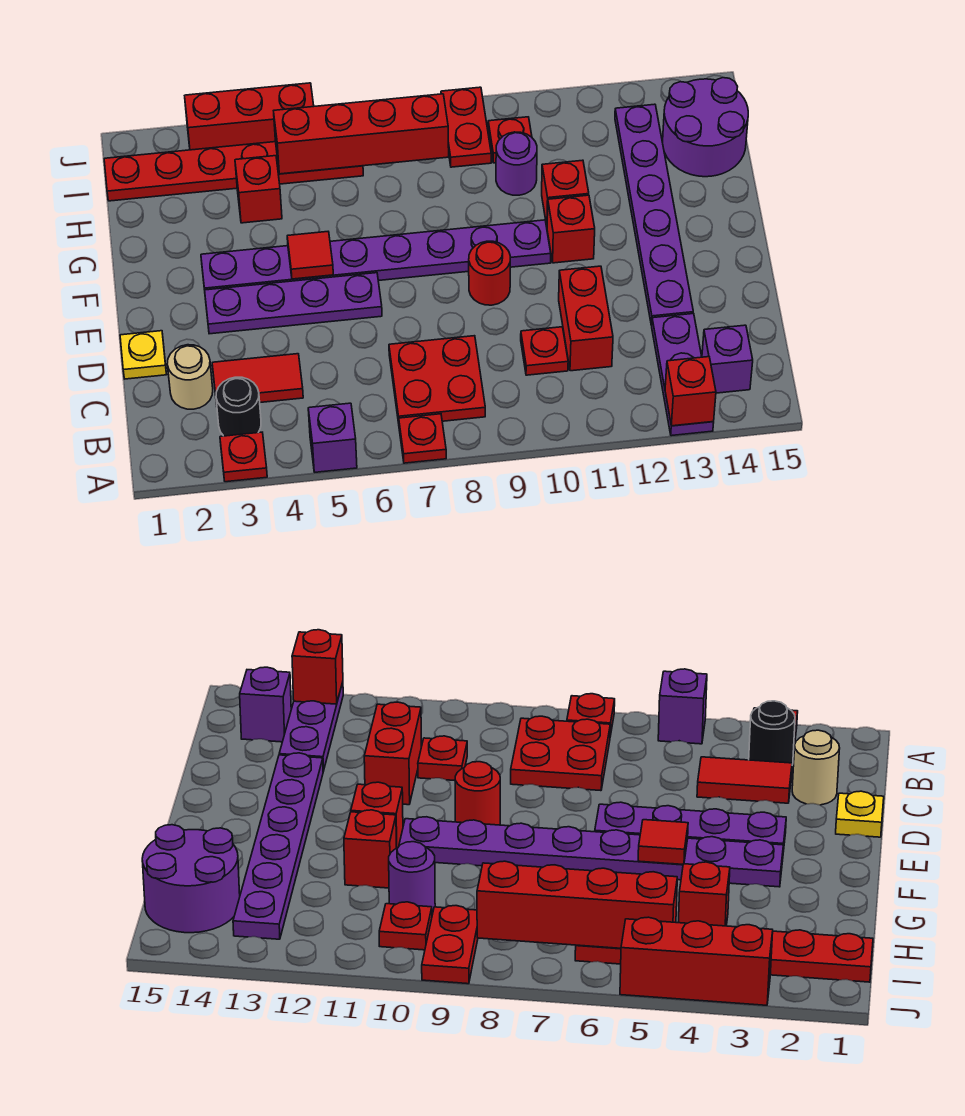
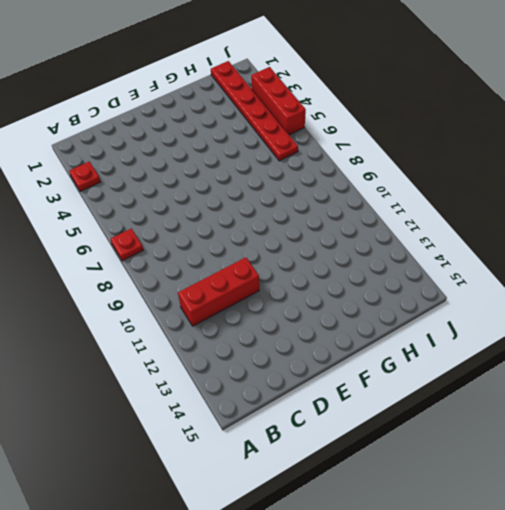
red 1x3 brick [178,257,259,326] -> red 1x2 brick [559,266,613,371]
none -> purple 1x1 brick [308,403,357,472]
none -> purple 1x3 plate [652,313,714,436]
none -> black 1x1 round brick [216,377,261,436]

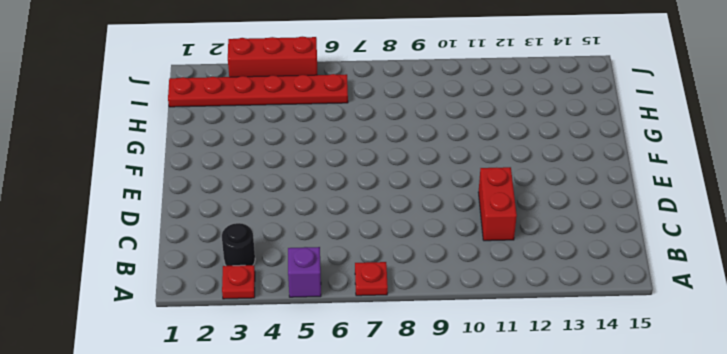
none -> purple 1x3 plate [652,313,714,436]
none -> red 2x2 plate [389,336,485,423]
none -> purple 1x1 brick [702,325,753,393]

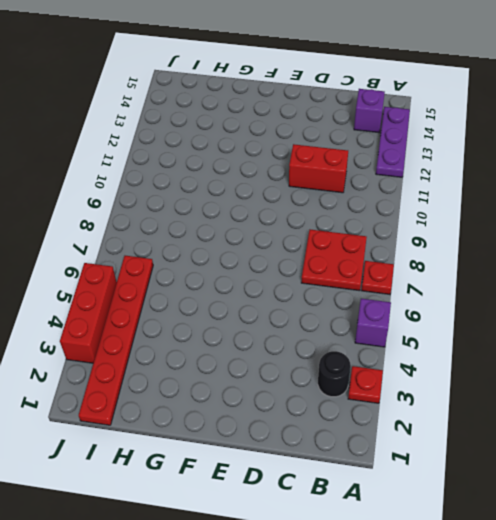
purple 1x3 plate [376,107,410,177] -> purple 1x3 plate turned to [652,313,714,436]
none -> tan 1x1 round brick [167,345,213,409]
none -> red 1x2 tile [212,354,303,404]
none -> red 1x1 plate [521,327,568,375]

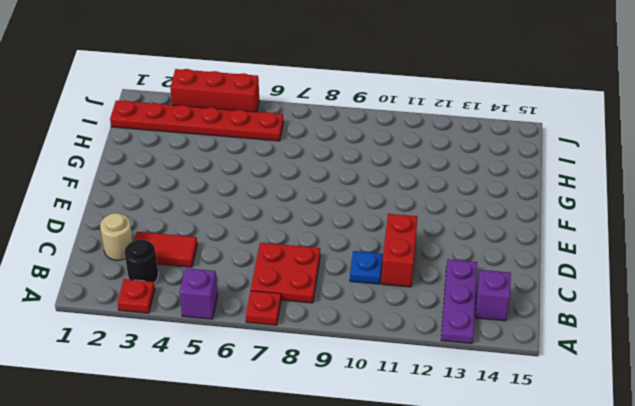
blue 1x1 plate [350,251,383,284] -> red 1x1 plate [521,327,568,375]
none -> yellow 1x1 plate [120,331,167,379]
none -> purple 1x6 plate [615,104,693,325]
none -> purple 1x4 plate [205,273,382,334]

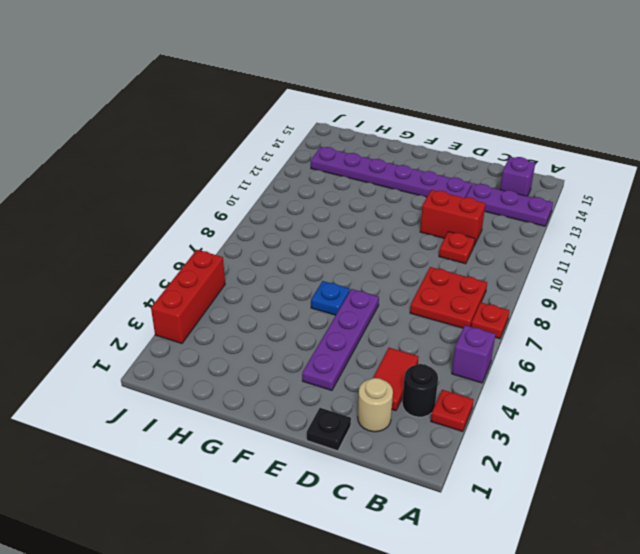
black 1x1 plate [307,408,351,451] -> yellow 1x1 plate [120,331,167,379]
blue 1x1 plate [311,281,350,315] -> purple 1x8 plate [201,220,551,290]
none -> red 1x1 round brick [469,241,510,305]
none -> red 1x1 brick [547,195,595,263]
none -> red 1x1 brick [542,160,589,226]

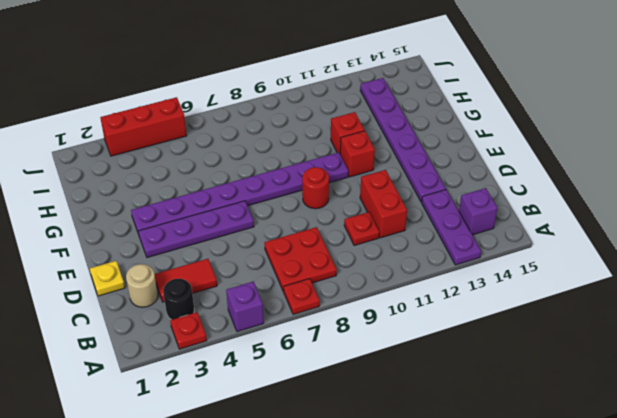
none -> red 1x1 brick [235,156,282,223]
none -> purple 1x1 round brick [496,132,537,195]
none -> purple 2x2 round brick [663,78,748,177]

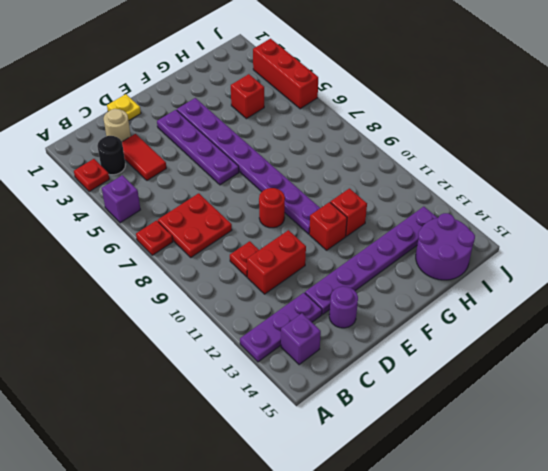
purple 1x1 round brick [329,286,358,328] -> purple 1x1 round brick moved to [496,132,537,195]
none -> red 1x6 plate [104,142,363,201]
none -> red 1x2 plate [441,87,491,167]
none -> red 1x1 plate [488,117,532,163]

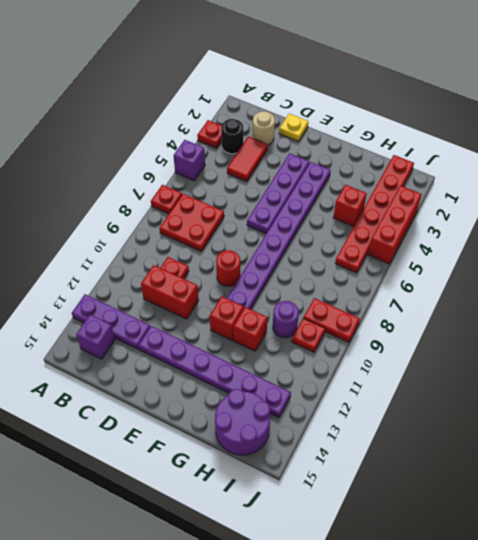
none -> red 1x1 brick [665,357,716,426]
none -> red 1x1 tile [287,232,333,279]
none -> red 1x4 brick [274,94,449,174]

